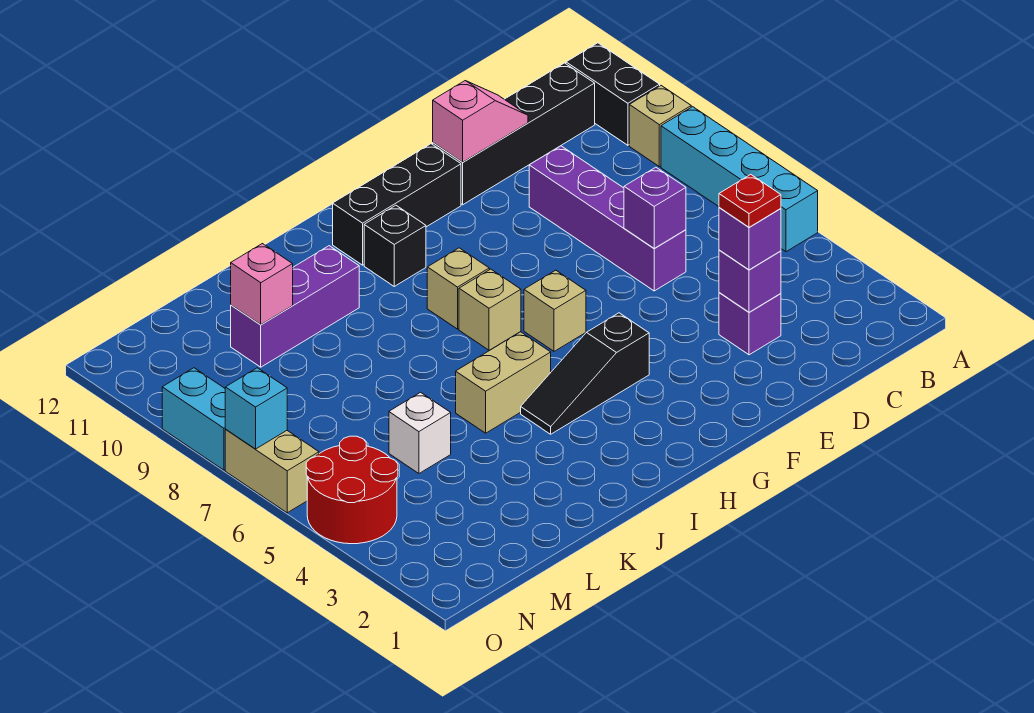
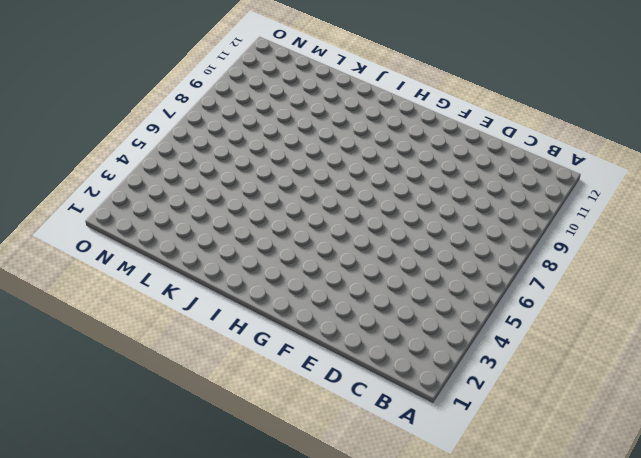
none -> cyan 1x4 brick [661,107,818,252]
none -> tan 1x1 brick [629,86,691,167]
none -> black 1x2 brick [566,43,660,145]

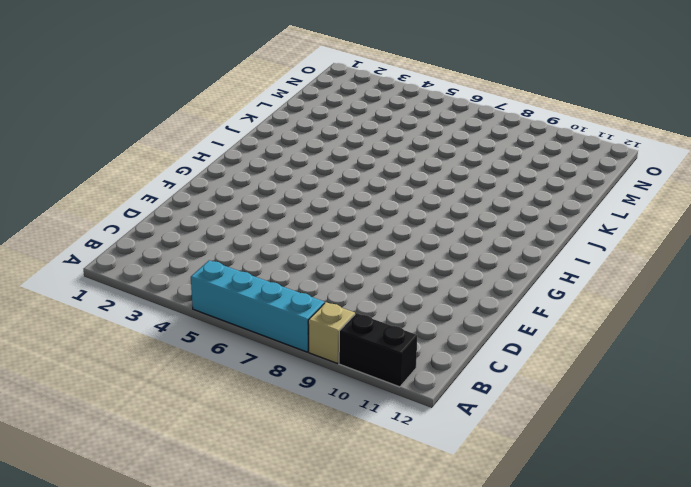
none -> black 1x4 brick [433,63,595,205]
none -> purple 1x1 brick [719,293,781,355]
none -> purple 1x4 brick [529,146,686,291]

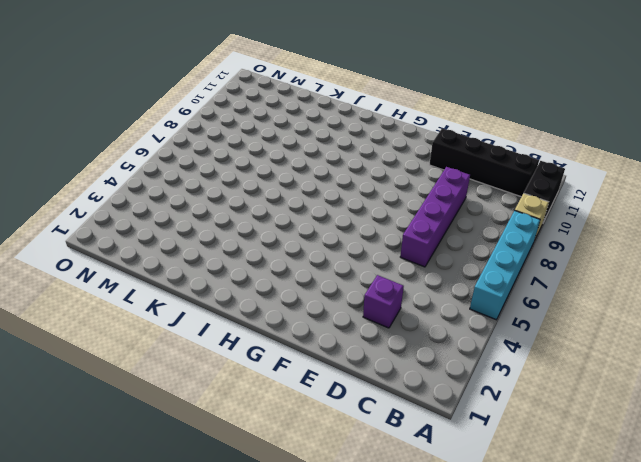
none -> black 1x3 brick [333,144,461,265]
none -> black 1x3 slope [521,313,649,434]
none -> tan 1x1 brick [524,270,586,351]

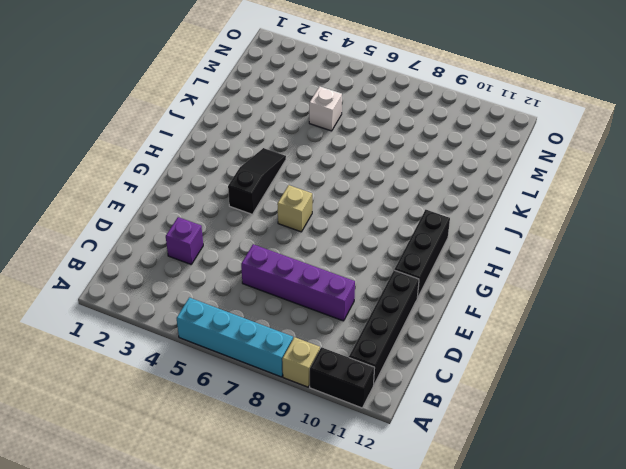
none -> tan 1x1 brick [459,269,521,350]
none -> tan 1x1 brick [427,248,489,329]
none -> black 1x1 brick [364,205,426,286]

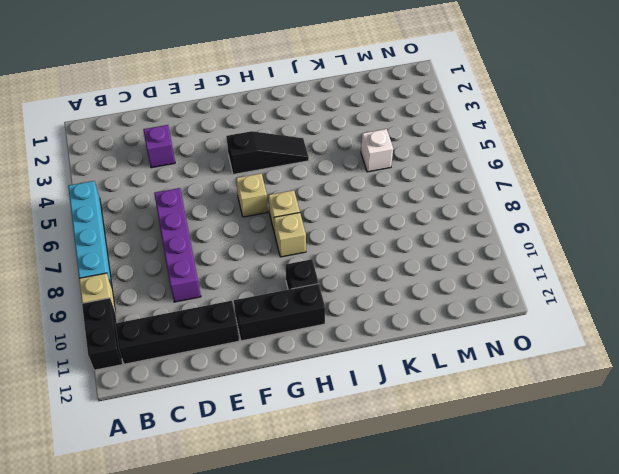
none -> tan 1x2 brick [456,332,551,433]
none -> purple 1x3 brick [231,246,359,367]
none -> red 2x2 round brick [306,436,398,544]

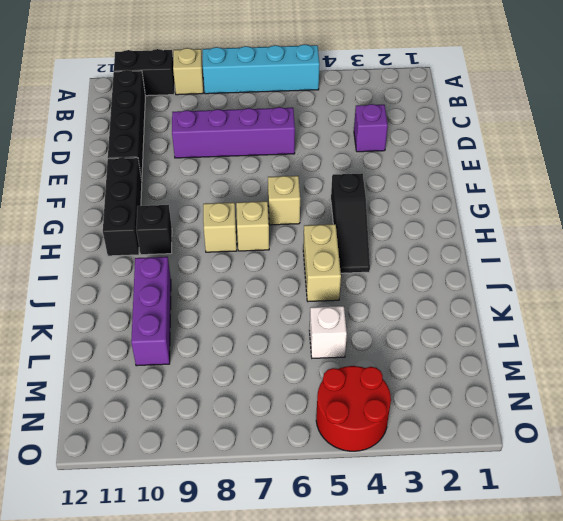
none -> tan 1x2 brick [225,430,319,513]
none -> cyan 1x2 brick [162,368,226,470]
none -> purple 1x1 brick [719,250,781,312]

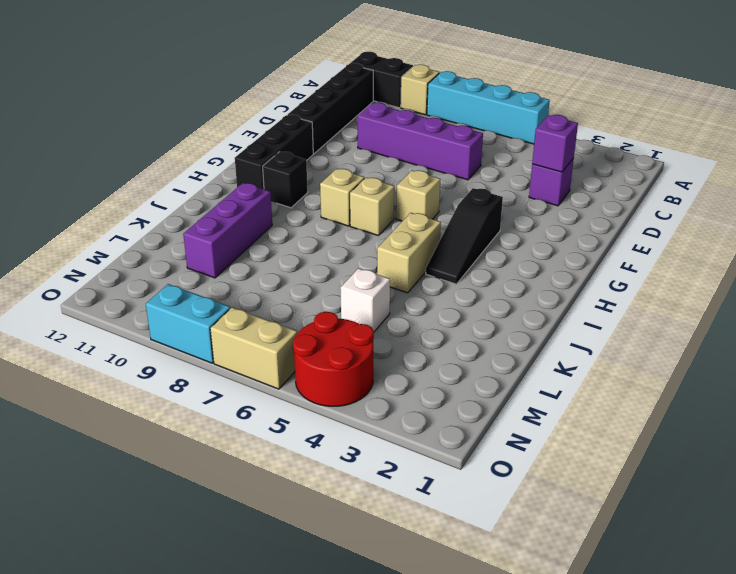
none -> purple 1x1 brick [624,167,686,249]
none -> pink 1x2 slope [433,81,528,162]
none -> pink 1x1 brick [231,244,293,325]

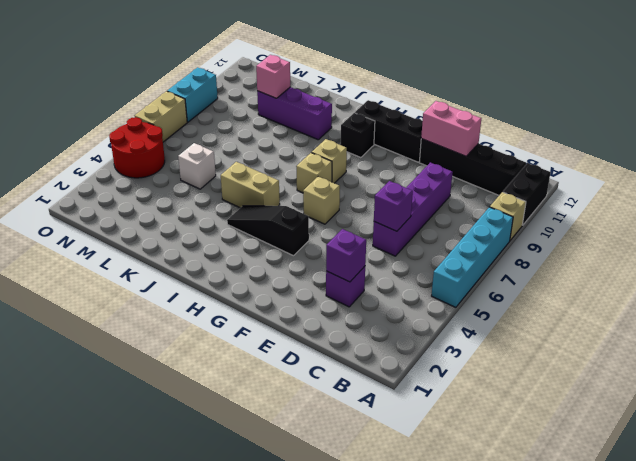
pink 1x2 brick [421,101,481,156] -> pink 1x2 slope [433,81,528,162]
none -> cyan 1x1 brick [225,368,287,449]
none -> purple 1x1 brick [719,208,781,270]
none -> red 1x1 plate [719,174,781,227]

